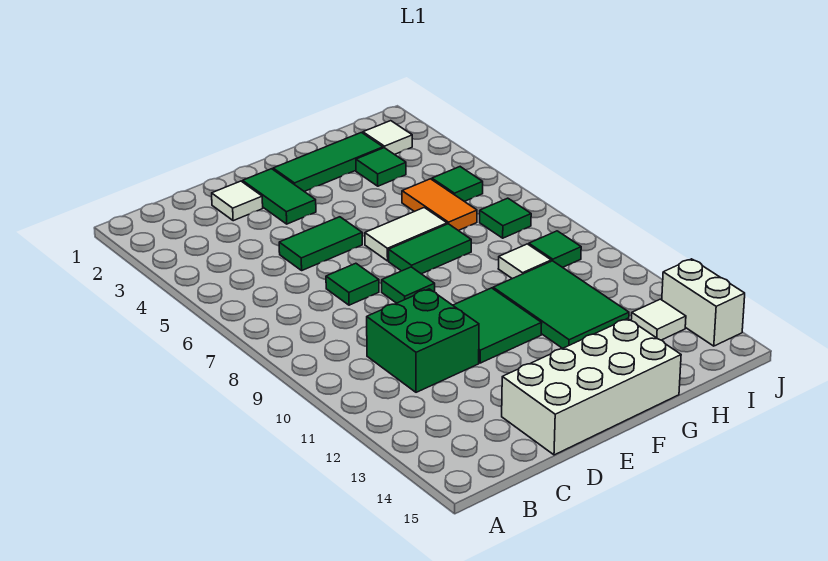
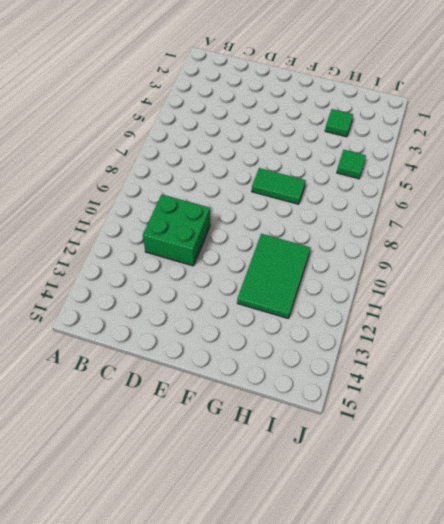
none -> white 1x1 tile [212,181,263,221]
none -> green 1x2 tile [279,217,362,270]
none -> green 1x1 tile [326,263,379,305]

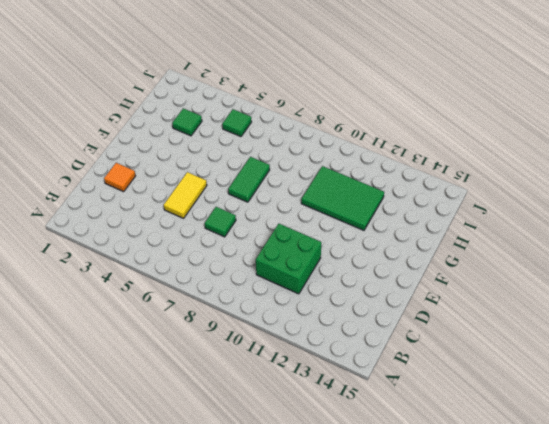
orange 1x1 tile [104,163,135,192] -> white 1x1 tile [212,181,263,221]
yellow 1x2 tile [164,172,207,218] -> green 1x2 tile [279,217,362,270]
none -> white 2x4 brick [502,319,681,455]
none -> green 1x2 tile [243,169,316,224]
none -> green 1x1 tile [382,267,435,303]

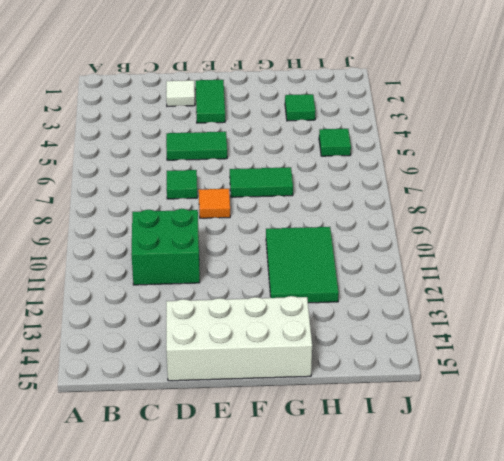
orange 1x1 tile [199,189,230,218] -> green 1x1 tile [382,267,435,303]
none -> green 2x2 tile [453,288,542,363]
none -> green 1x3 tile [273,133,383,192]
none -> white 1x2 tile [365,208,447,261]

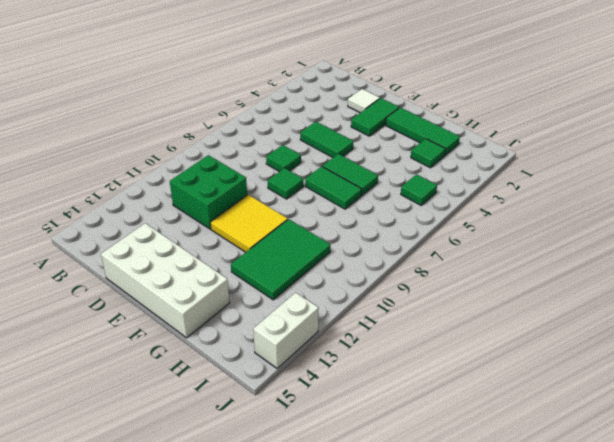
yellow 2x2 tile [210,195,288,252] -> green 2x2 tile [453,288,542,363]
green 1x2 tile [322,154,378,195] -> white 1x2 tile [365,208,447,261]
none -> orange 1x2 tile [402,179,477,231]
none -> white 1x1 tile [498,244,551,279]
none -> white 1x1 tile [363,121,412,155]

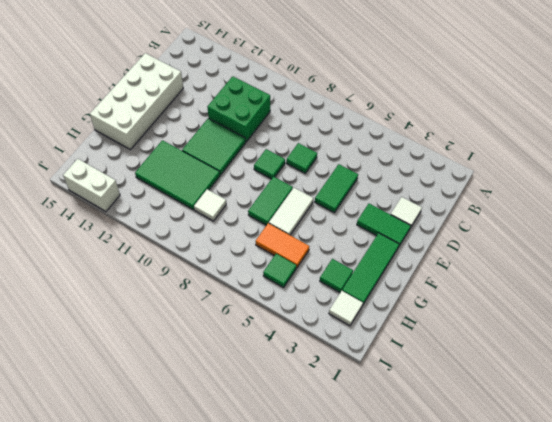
none -> green 1x1 tile [480,198,531,238]
none -> green 1x1 tile [529,231,581,267]
none -> white 1x1 tile [631,299,686,340]

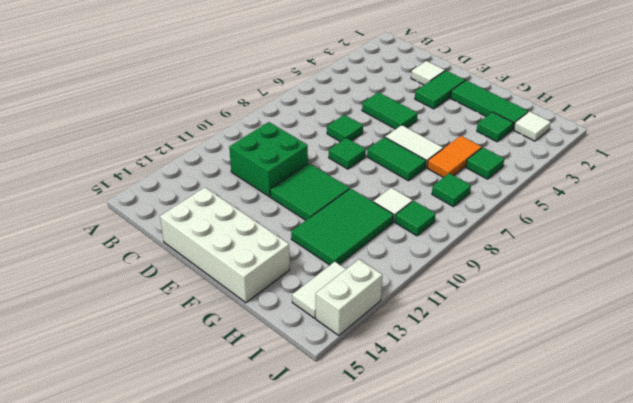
white 1x2 tile [292,262,346,318] -> white 1x1 tile [631,299,686,340]

